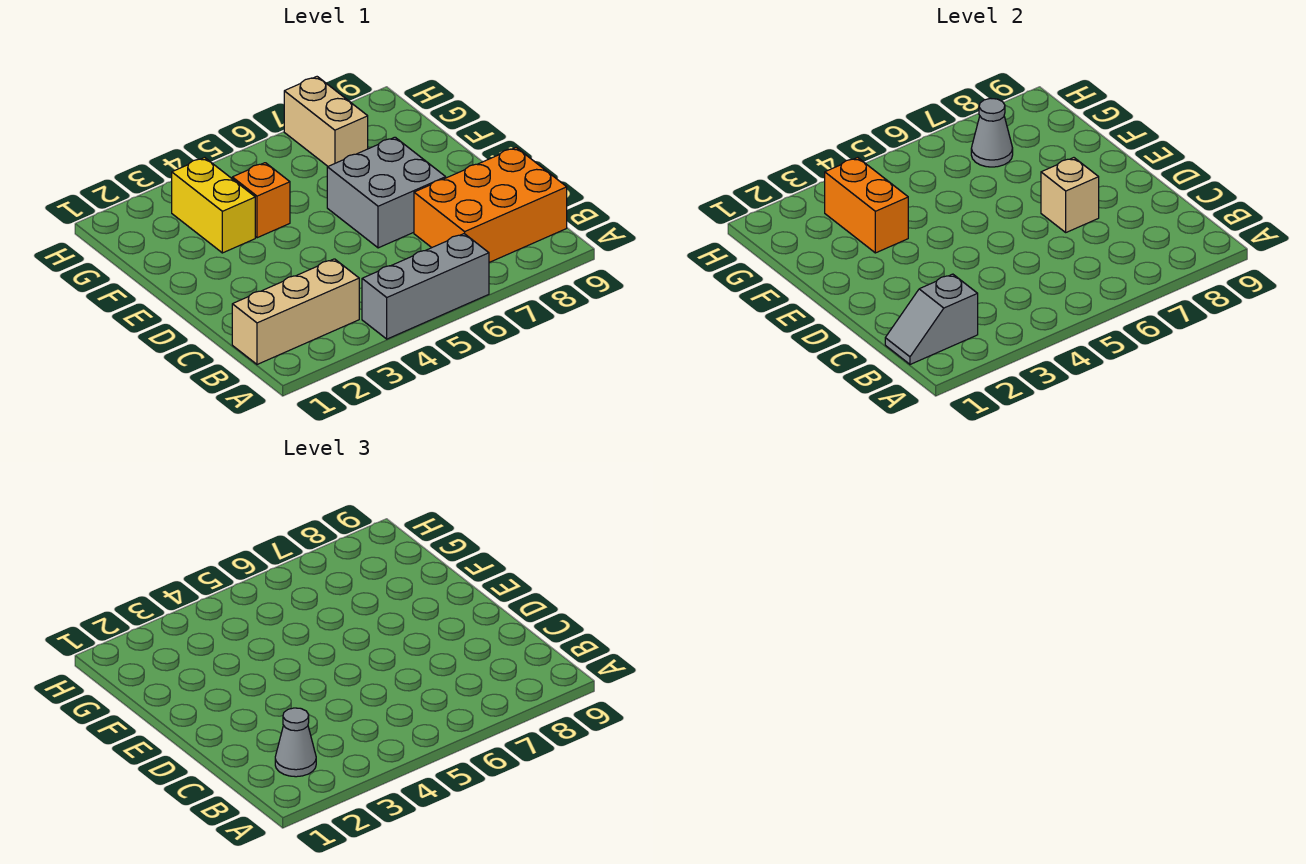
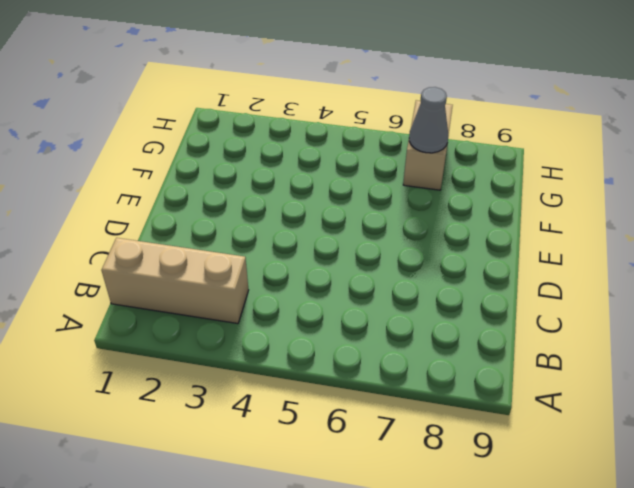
none -> grey 1x3 brick [362,234,489,339]
none -> orange 2x3 brick [414,148,567,262]
none -> grey 2x2 brick [327,137,446,248]

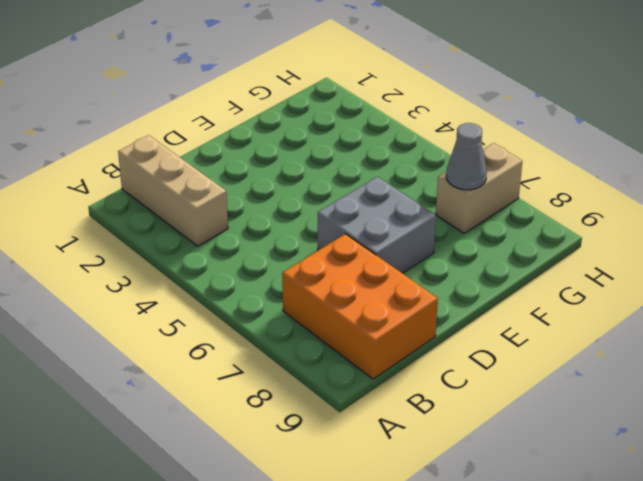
none -> grey 1x3 brick [362,234,489,339]
none -> yellow 1x2 brick [172,157,255,253]
none -> orange 1x1 brick [232,163,290,238]

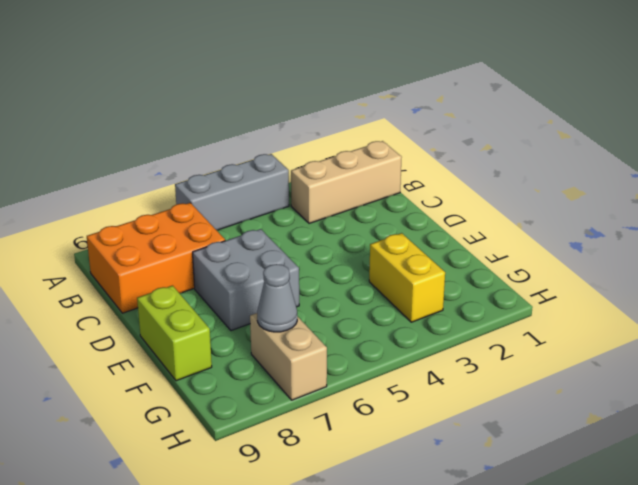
lime 1x2 brick [137,286,212,381] -> none
none -> orange 1x1 brick [232,163,290,238]
none -> grey 1x2 slope [885,274,978,364]
none -> tan 1x1 brick [1041,158,1099,232]

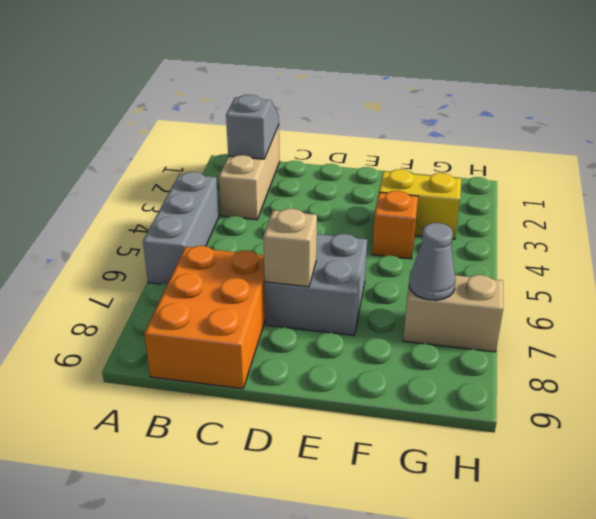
none -> orange 1x2 brick [825,157,908,253]
none -> grey 1x1 cone [275,708,316,777]

